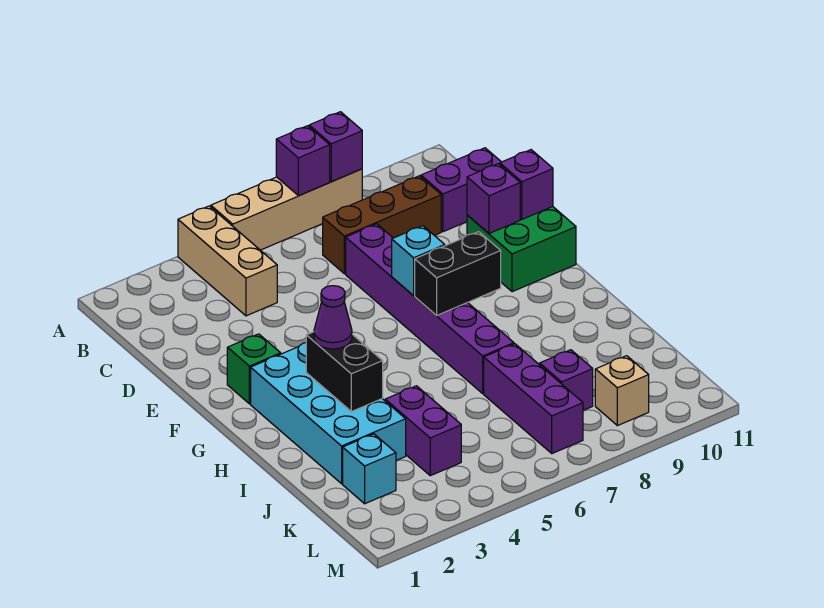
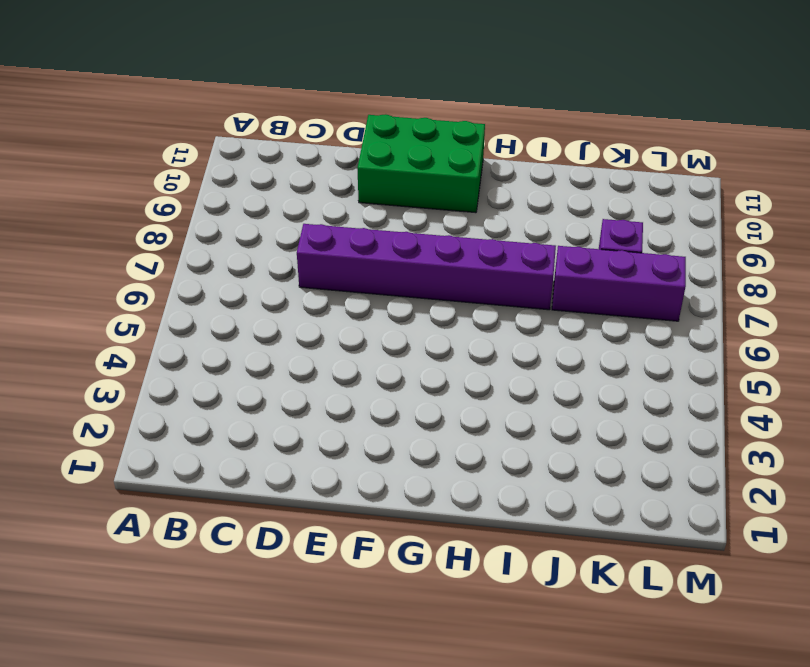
green 2x3 brick [357,114,485,213] -> green 2x2 brick [467,207,576,292]
none -> tan 1x3 brick [178,206,277,316]
none -> tan 1x4 brick [211,169,362,250]
none -> brown 1x3 brick [323,176,441,274]

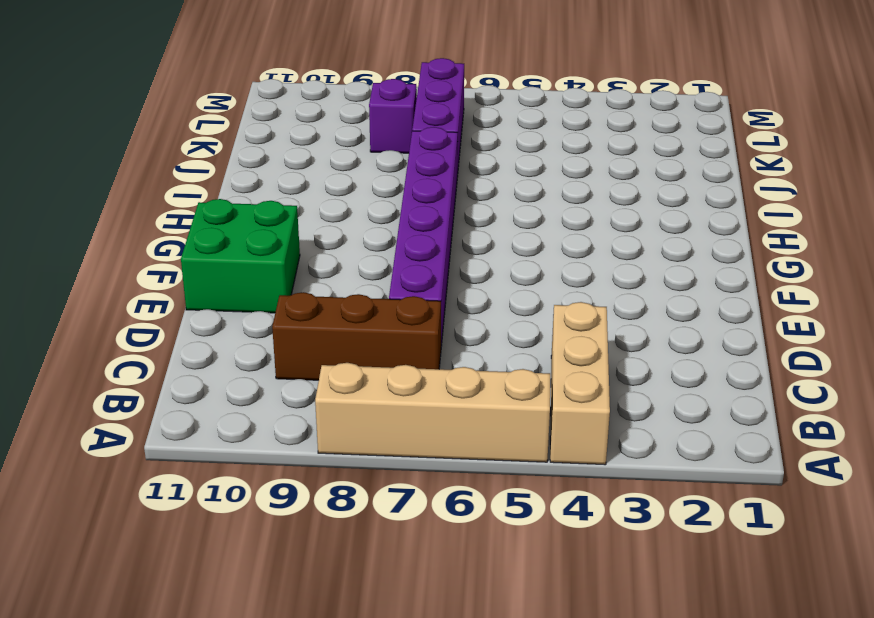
none -> purple 1x2 brick [421,148,501,232]
none -> green 1x1 brick [227,334,281,404]
none -> cyan 2x4 brick [251,343,406,484]

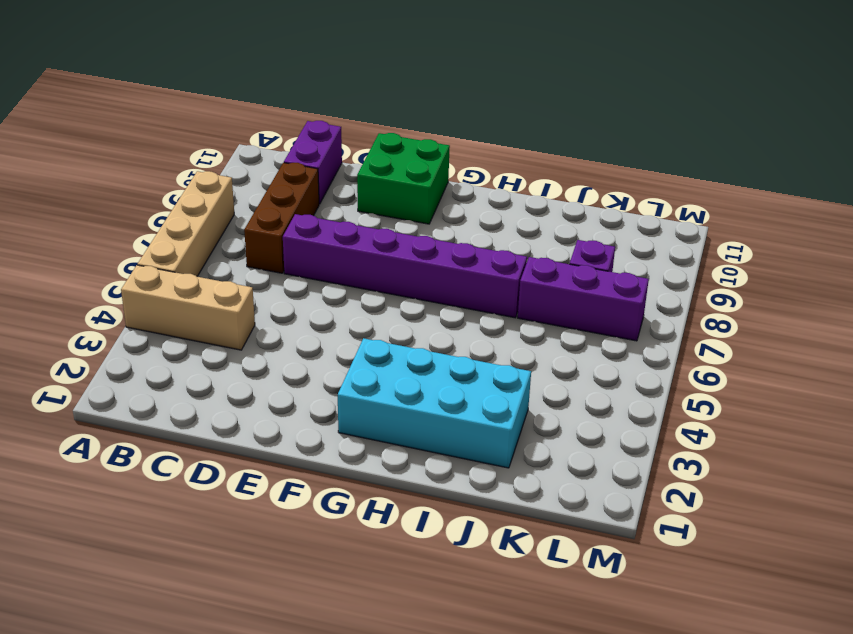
none -> green 1x1 brick [227,334,281,404]
none -> purple 1x2 brick [385,386,461,476]
none -> cyan 1x1 brick [343,434,396,504]

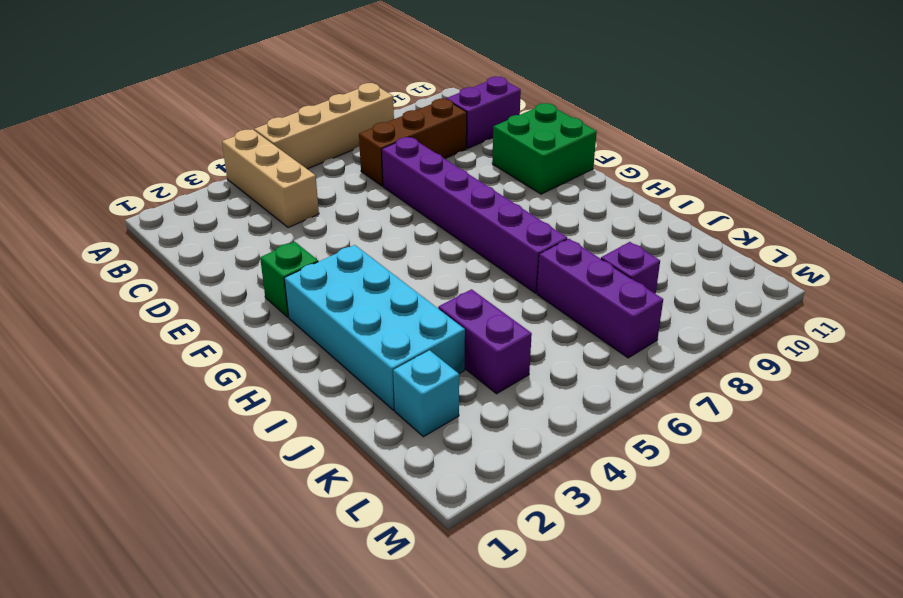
none -> tan 1x1 brick [595,356,649,426]
none -> purple 1x1 brick [276,126,330,196]
none -> purple 1x1 brick [309,112,362,182]

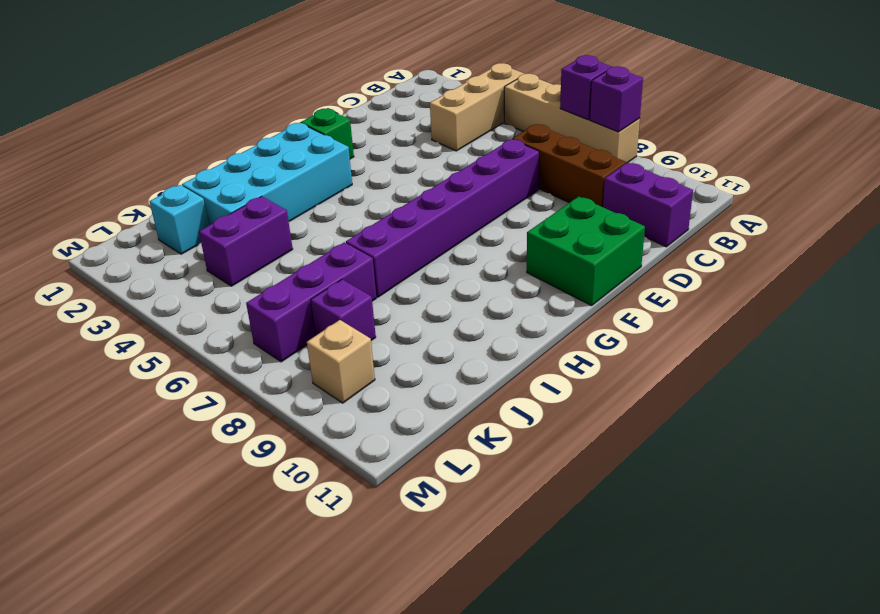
none -> purple 1x1 brick [467,164,520,233]
none -> purple 1x1 brick [500,150,553,219]
none -> cyan 1x1 brick [392,226,445,296]

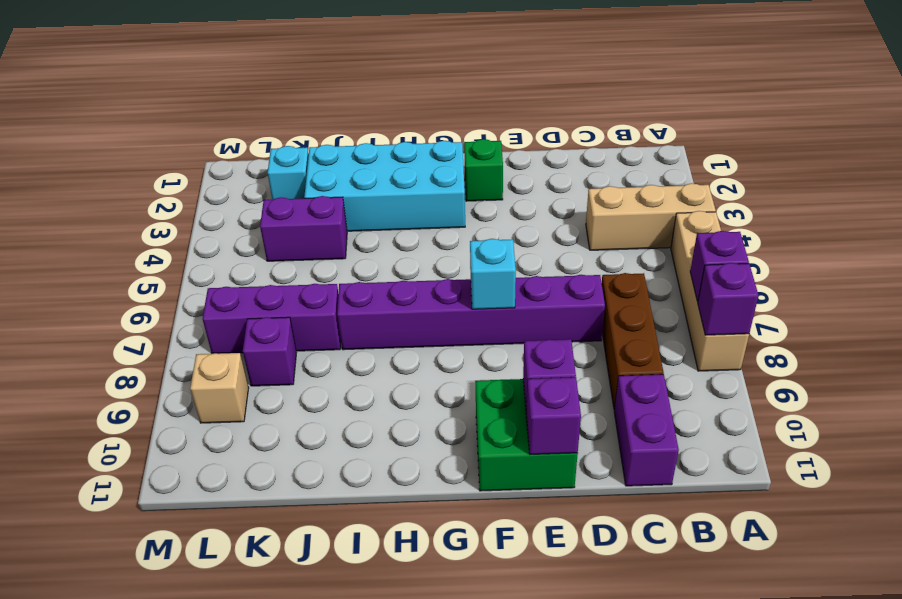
none -> black 1x2 brick [415,232,501,316]
none -> black 1x2 brick [306,332,383,412]
none -> purple 1x1 cone [314,286,352,349]

